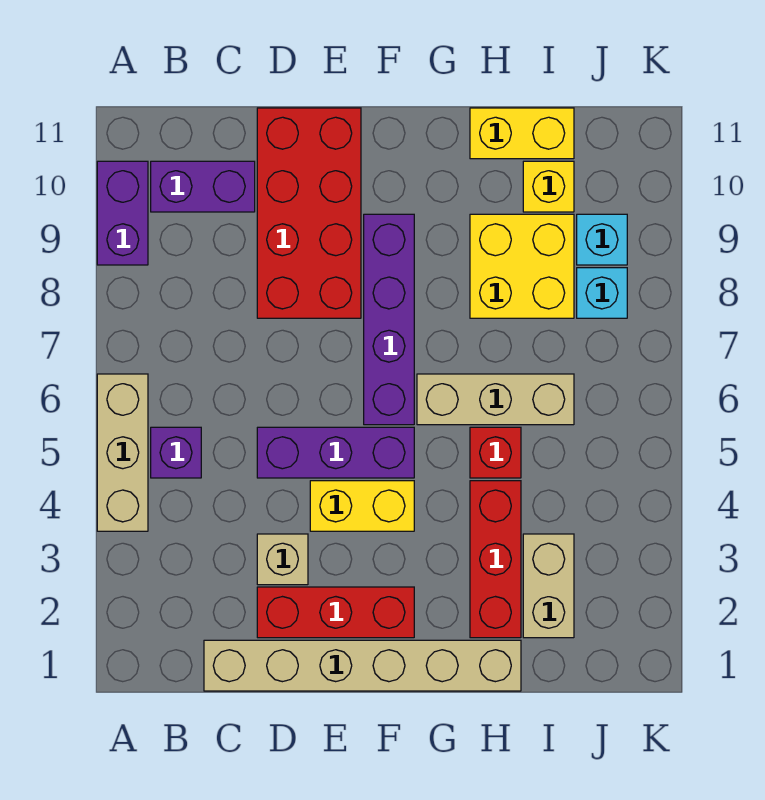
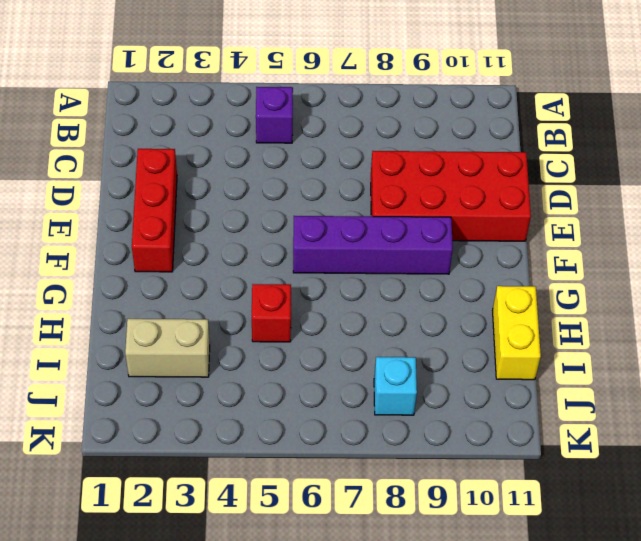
none -> tan 1x3 brick [97,374,148,531]
none -> purple 1x2 brick [97,161,148,265]
none -> purple 1x2 brick [151,161,255,212]

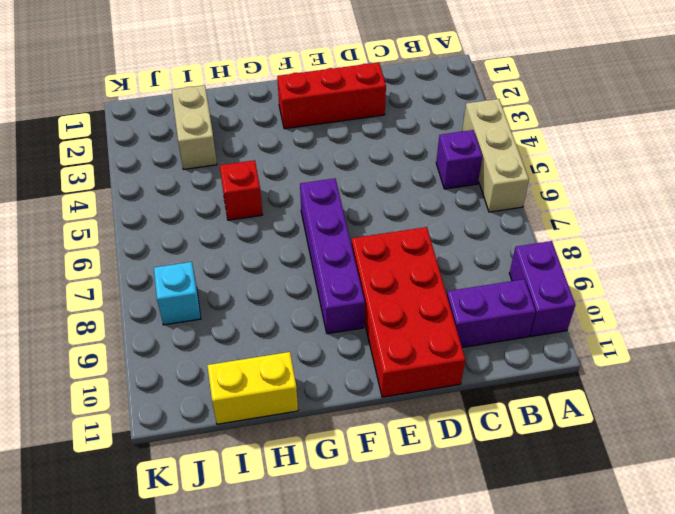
none -> tan 1x6 brick [204,640,521,691]
none -> tan 1x1 brick [257,534,308,585]
none -> purple 1x3 brick [257,427,414,478]

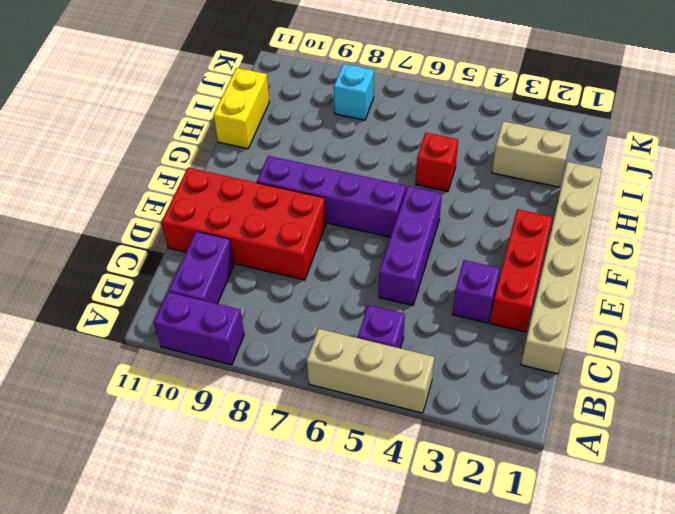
purple 1x1 brick [452,260,500,323] -> tan 1x1 brick [257,534,308,585]
none -> yellow 1x2 brick [310,481,414,531]
none -> tan 1x3 brick [417,374,574,425]
none -> red 1x3 brick [470,481,521,638]

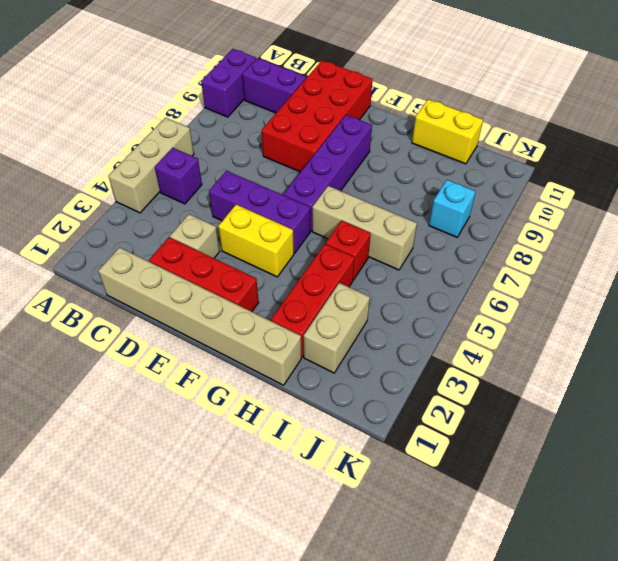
none -> yellow 2x2 brick [470,214,574,318]
none -> yellow 1x1 brick [523,161,574,212]
none -> cyan 1x1 brick [577,214,627,265]

